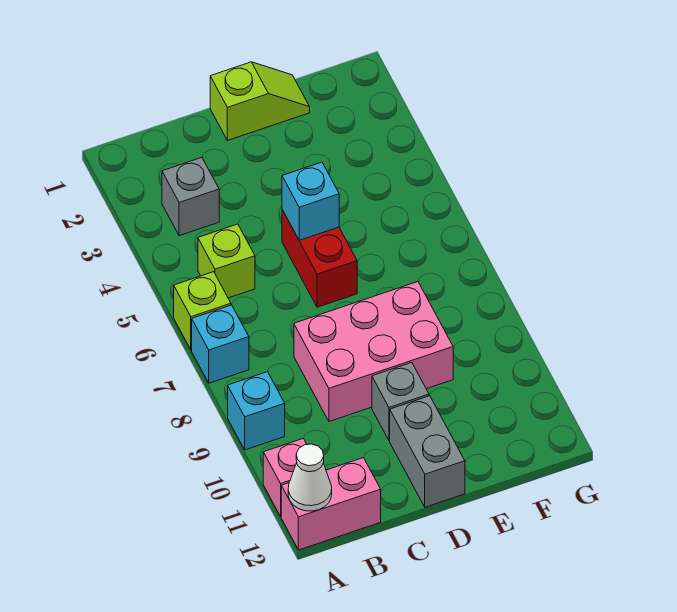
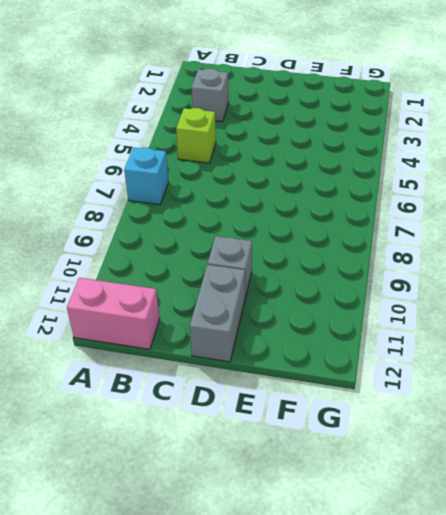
none -> lime 1x1 brick [174,272,231,350]
none -> cyan 1x1 brick [228,372,285,450]
none -> pink 1x1 brick [263,438,307,516]

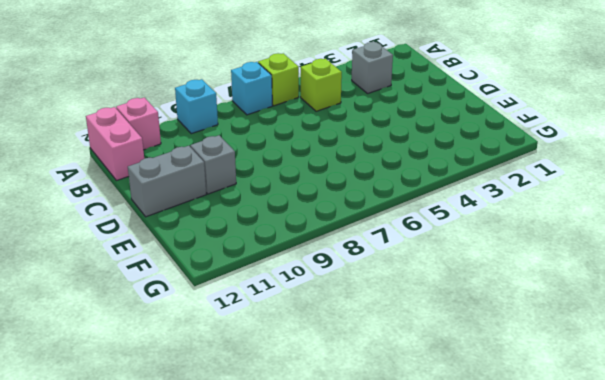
none -> pink 2x3 brick [294,282,453,421]
none -> lime 1x2 slope [210,62,310,141]
none -> red 1x2 brick [282,210,357,307]

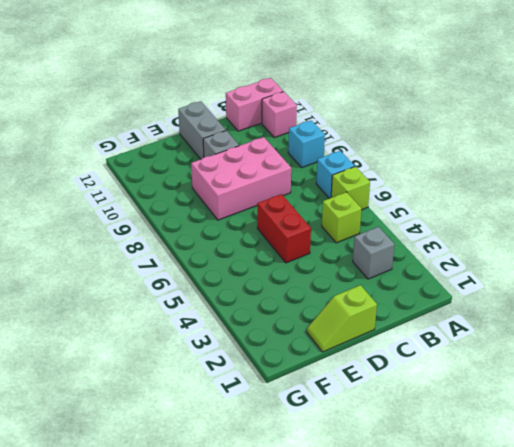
none -> white 1x1 cone [288,444,332,511]
none -> cyan 1x1 brick [282,162,339,240]

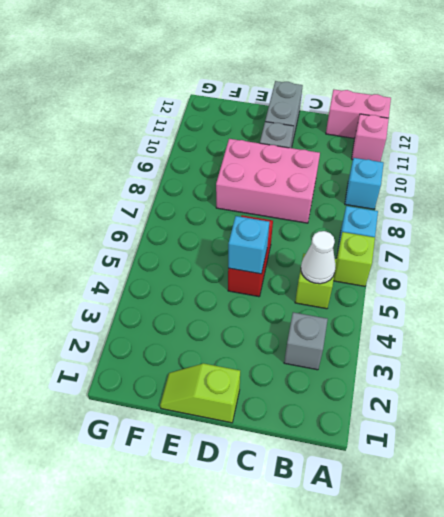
white 1x1 cone [301,231,336,284] -> white 1x1 cone moved to [288,444,332,511]

